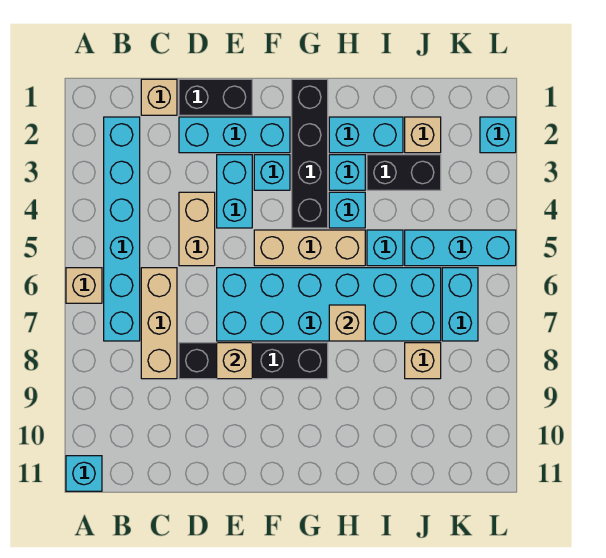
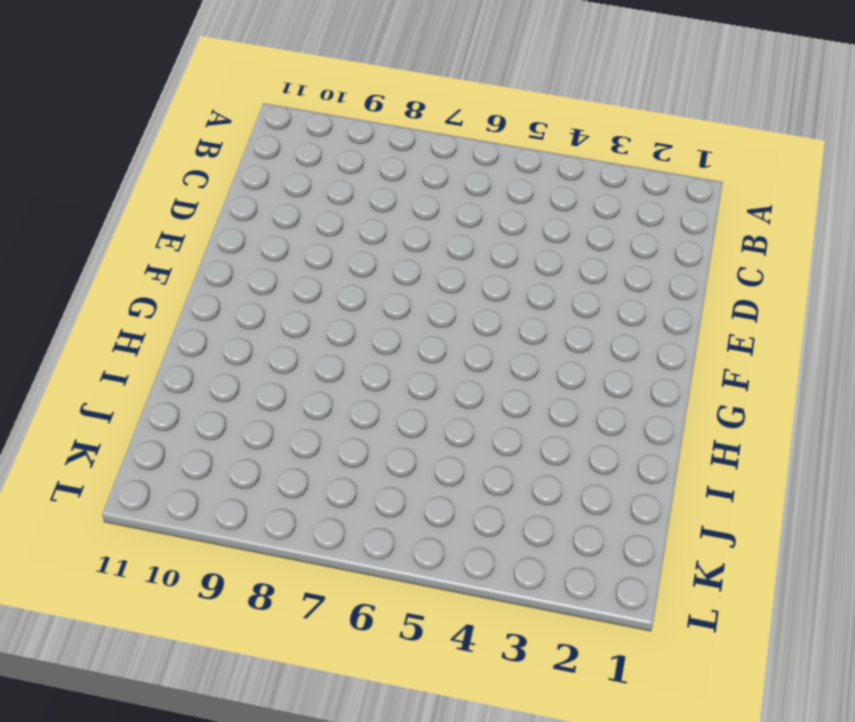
none -> tan 1x1 brick [66,268,102,303]
none -> cyan 1x1 brick [66,456,102,491]
none -> cyan 1x6 brick [104,117,140,341]

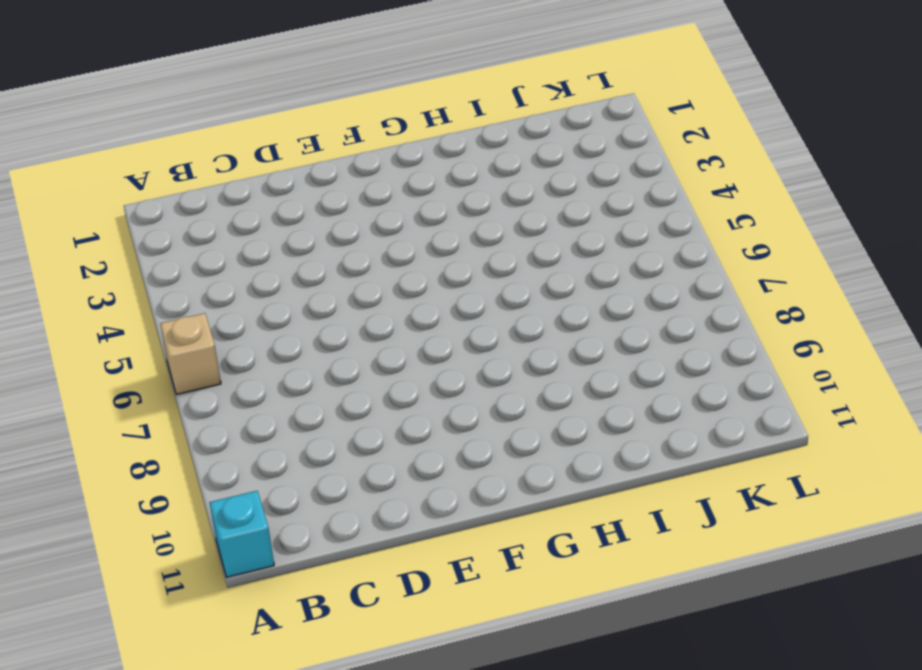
none -> cyan 1x6 brick [104,117,140,341]
none -> tan 1x1 brick [141,79,177,115]
none -> tan 1x3 brick [141,268,177,379]

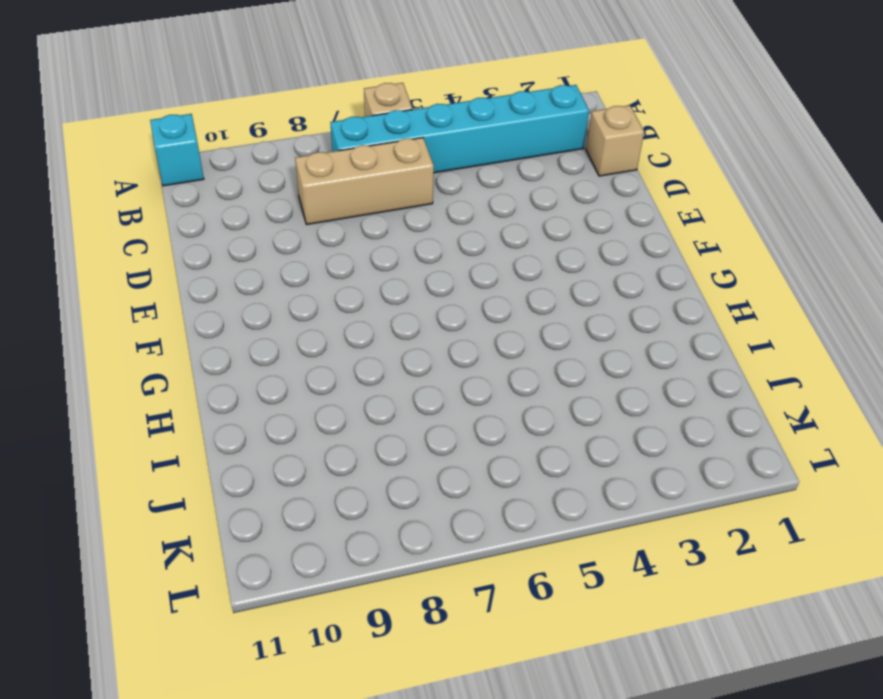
none -> black 1x2 brick [179,79,252,115]
none -> cyan 1x3 brick [179,117,290,153]
none -> tan 1x2 brick [179,192,215,266]

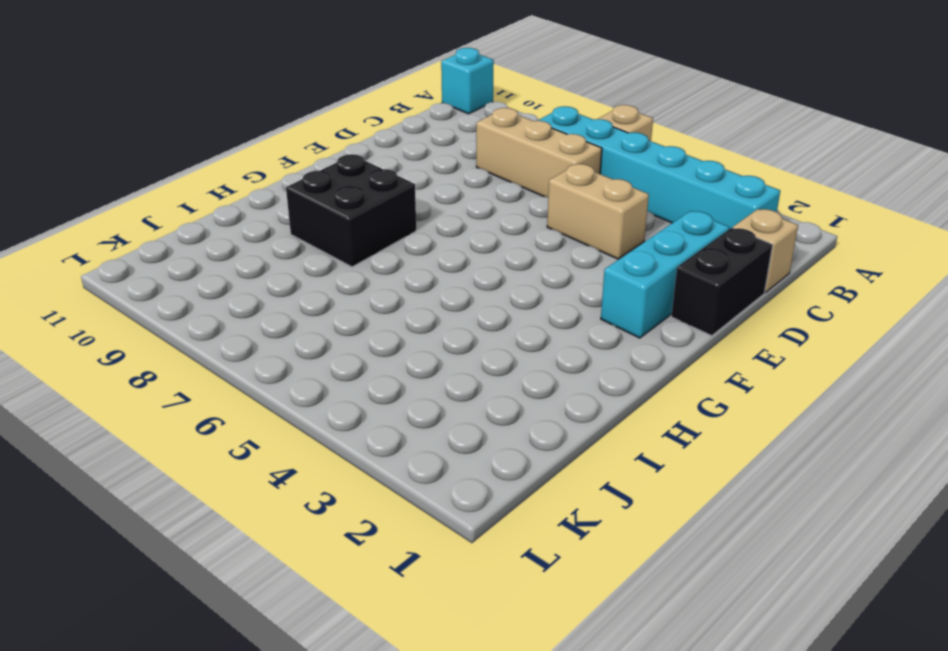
black 2x2 brick [286,154,416,267] -> black 1x4 brick [179,343,328,379]
none -> cyan 1x2 brick [217,155,252,228]
none -> cyan 2x6 brick [217,268,441,341]
none -> cyan 1x1 brick [254,155,290,190]

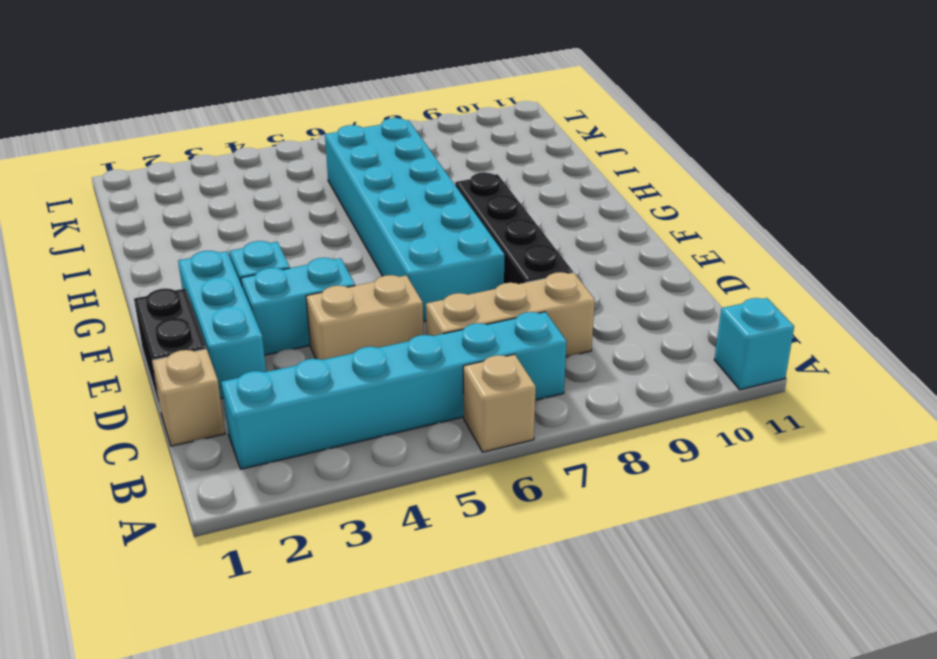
none -> tan 1x3 brick [254,230,365,266]
none -> black 1x4 brick [292,79,328,228]
none -> cyan 1x2 brick [329,117,403,153]

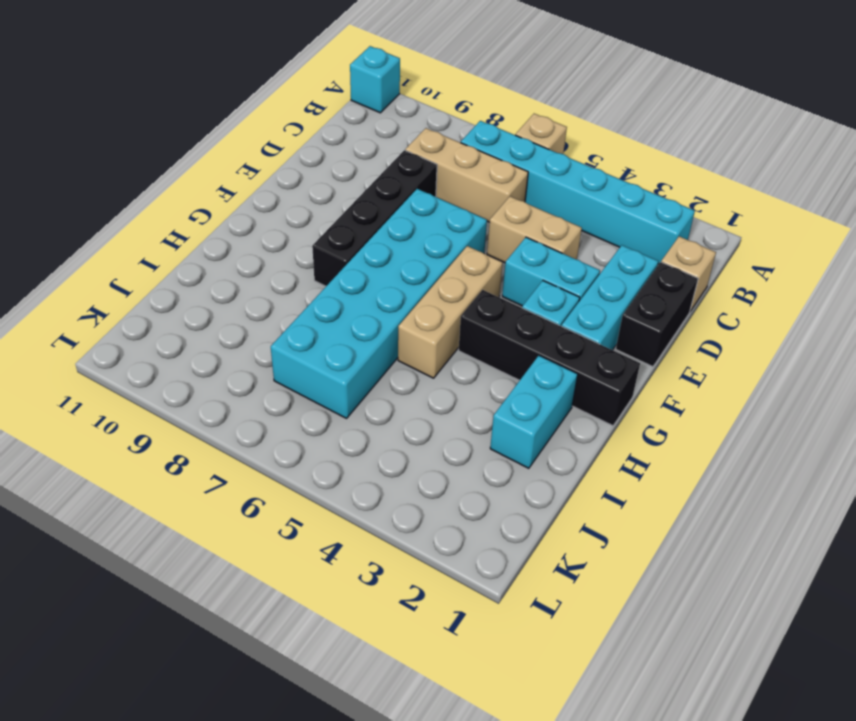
none -> cyan 1x1 brick [329,155,365,190]
none -> cyan 1x1 brick [329,192,365,228]
none -> black 1x2 brick [367,155,441,190]

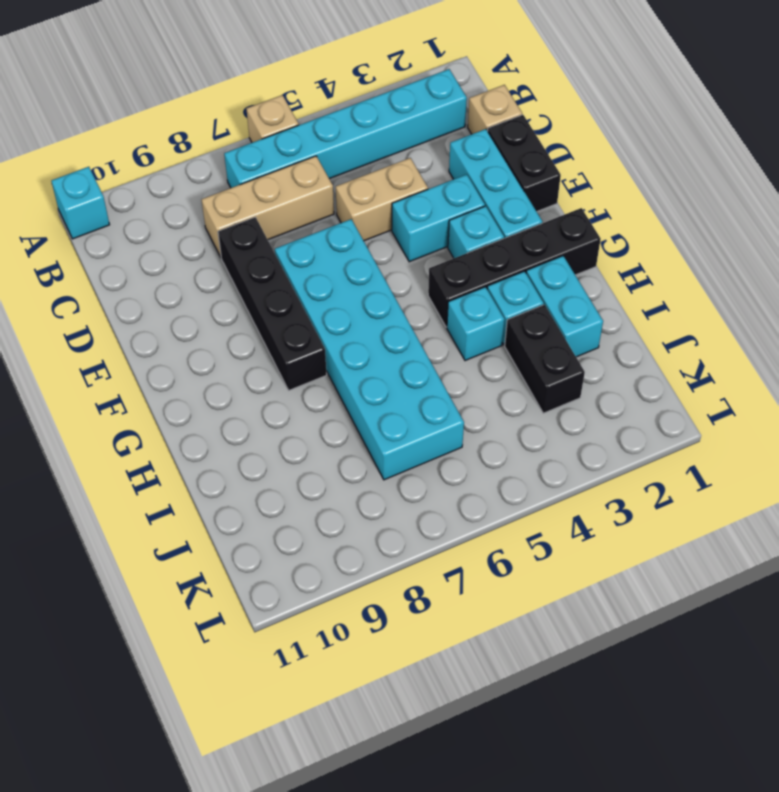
none -> tan 1x3 brick [254,230,365,266]
none -> cyan 1x1 brick [367,230,403,266]
none -> tan 1x1 brick [405,117,441,153]

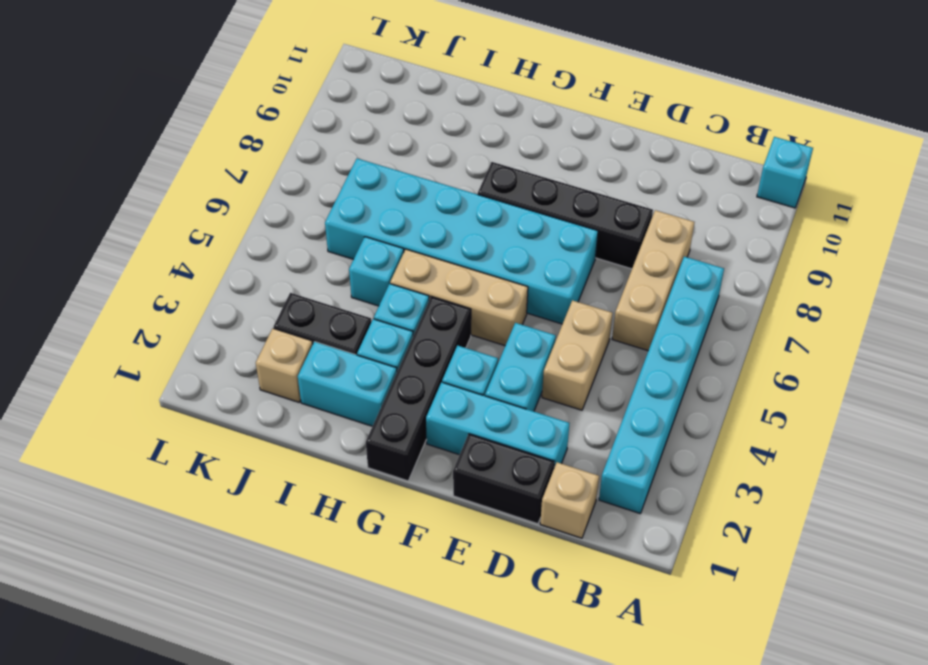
none -> tan 1x1 brick [66,268,102,303]
none -> cyan 1x3 brick [405,230,516,266]
none -> tan 1x1 brick [405,343,441,379]

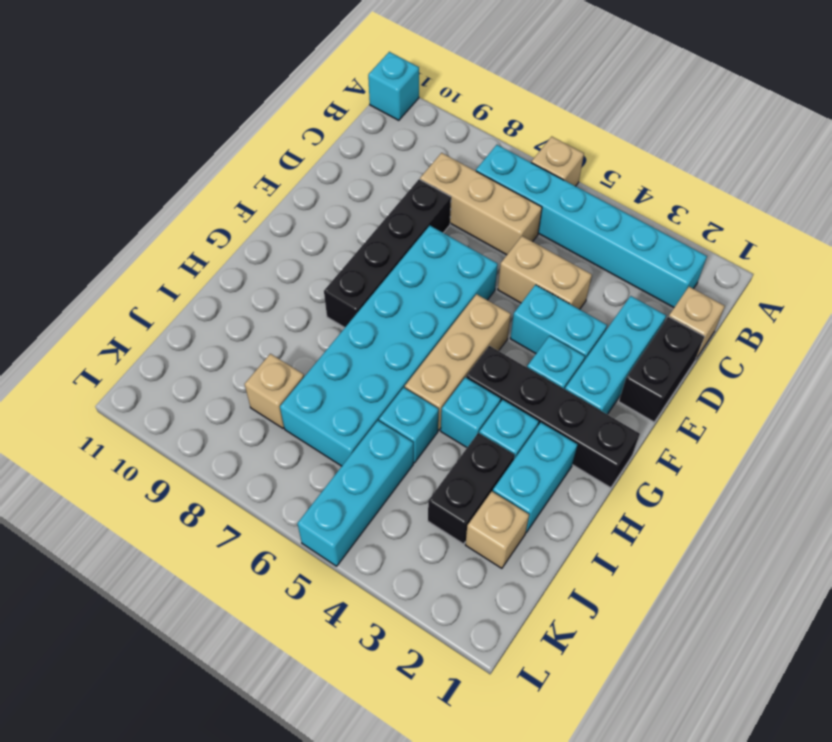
none -> cyan 1x2 brick [442,268,478,341]
none -> cyan 1x1 brick [480,117,516,153]
none -> tan 1x1 brick [217,343,252,379]

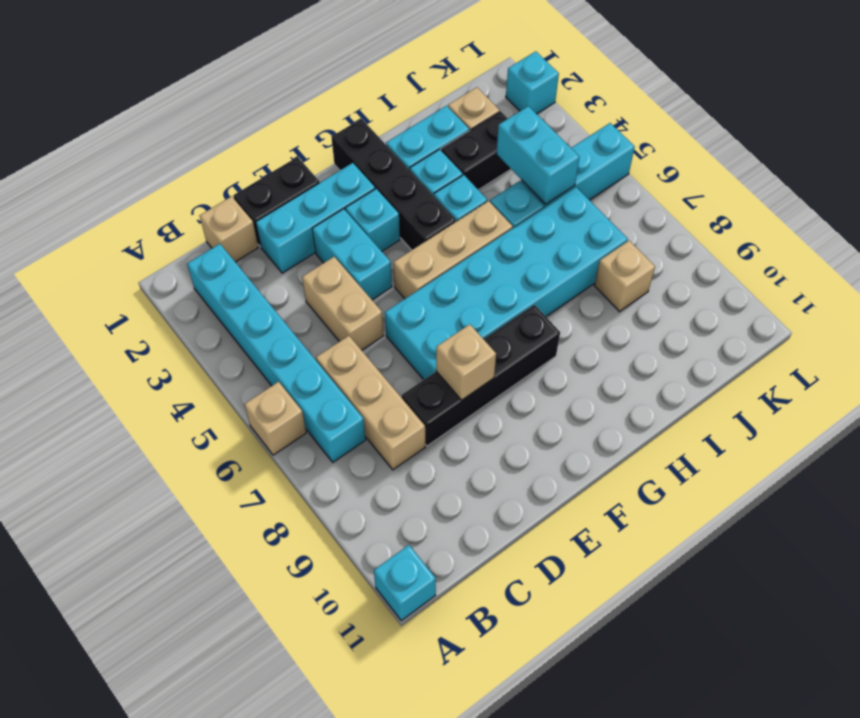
cyan 1x2 brick [496,106,580,204] -> cyan 1x2 brick moved to [442,268,478,341]
none -> tan 1x1 brick [329,305,365,341]

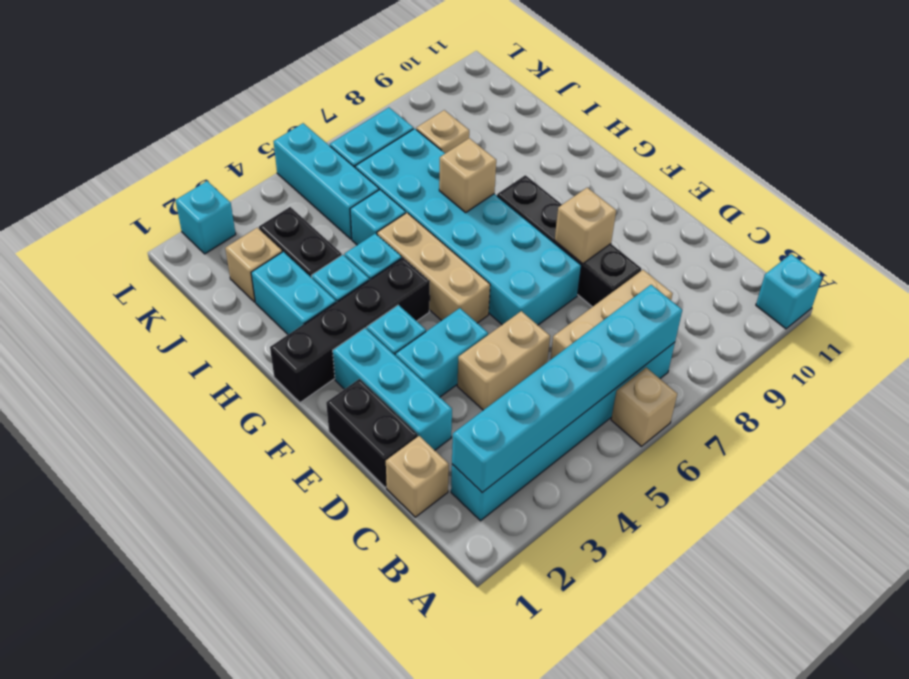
cyan 1x6 brick [452,285,682,492] -> none

